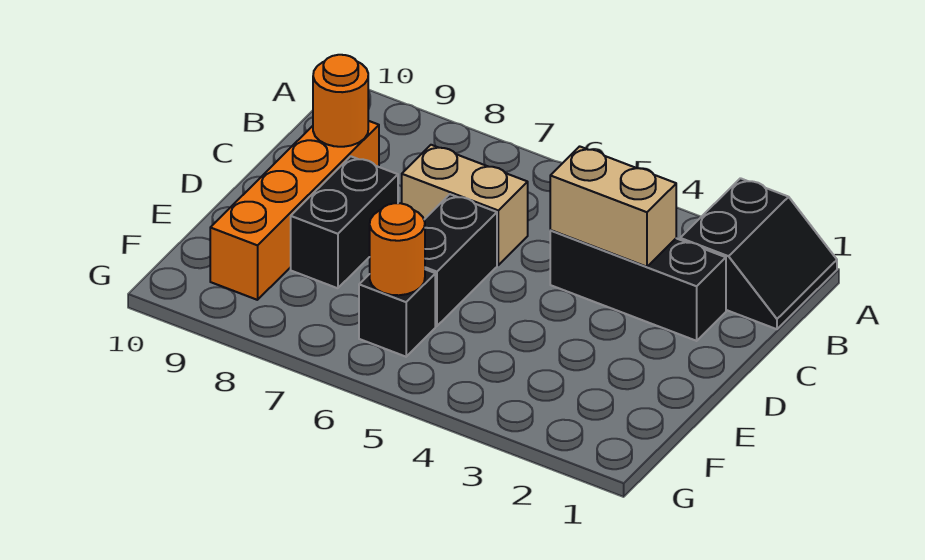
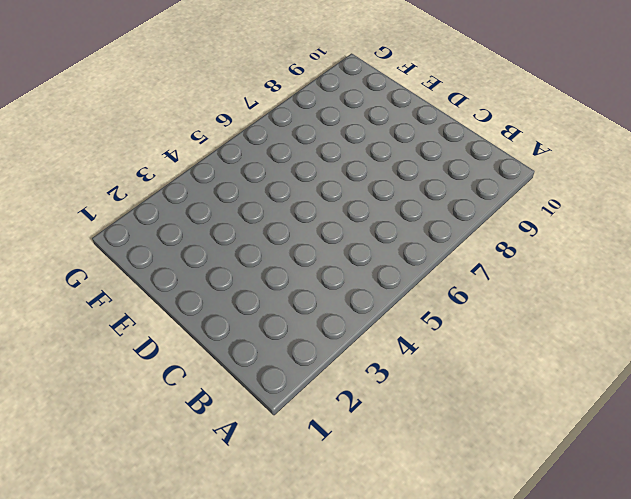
none -> black 2x2 slope [680,178,837,329]
none -> black 1x3 brick [550,230,726,341]

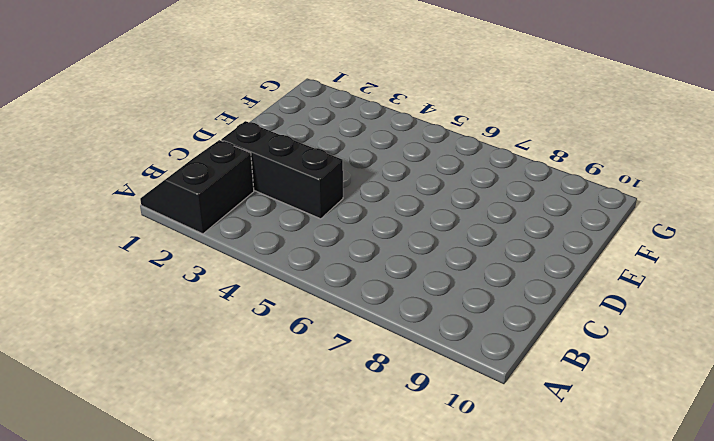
none -> tan 1x2 brick [402,145,528,265]
none -> orange 1x4 brick [210,121,379,300]

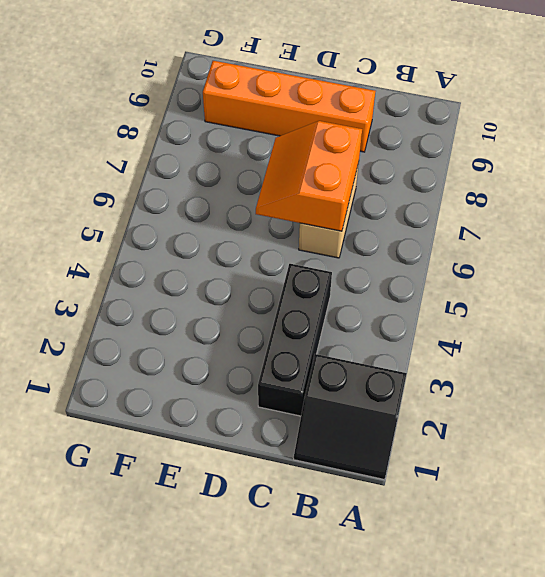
orange 2x2 slope [256,121,362,231] -> none
none -> black 1x2 brick [424,194,497,326]
none -> black 1x2 brick [291,156,398,288]

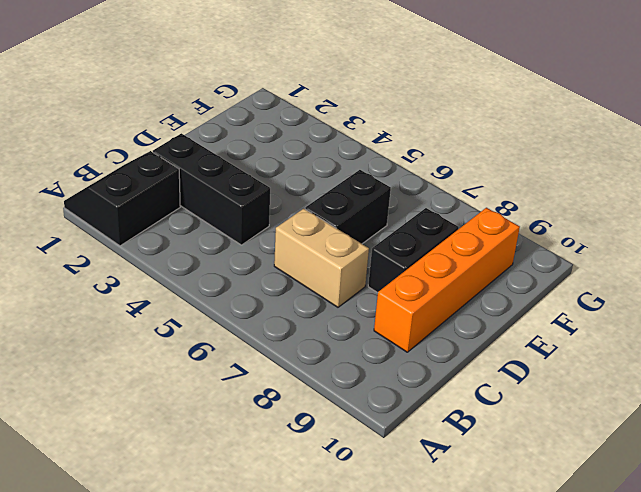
none -> black 1x1 brick [359,269,435,357]
none -> tan 1x2 brick [550,146,676,267]

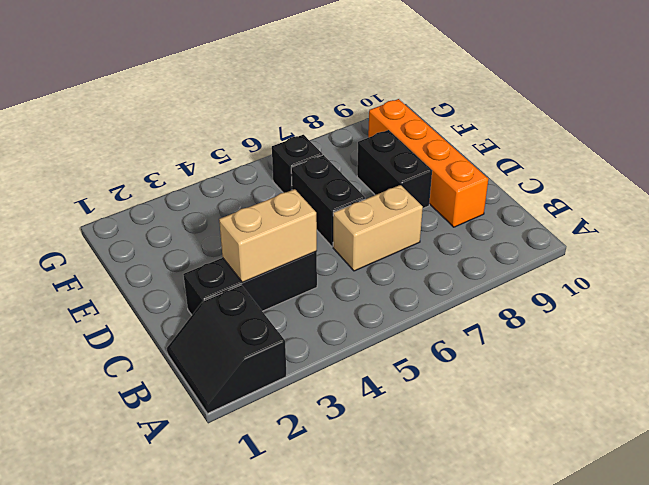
none -> orange 1x1 round brick [313,55,368,147]
none -> orange 1x1 round brick [370,203,425,295]

